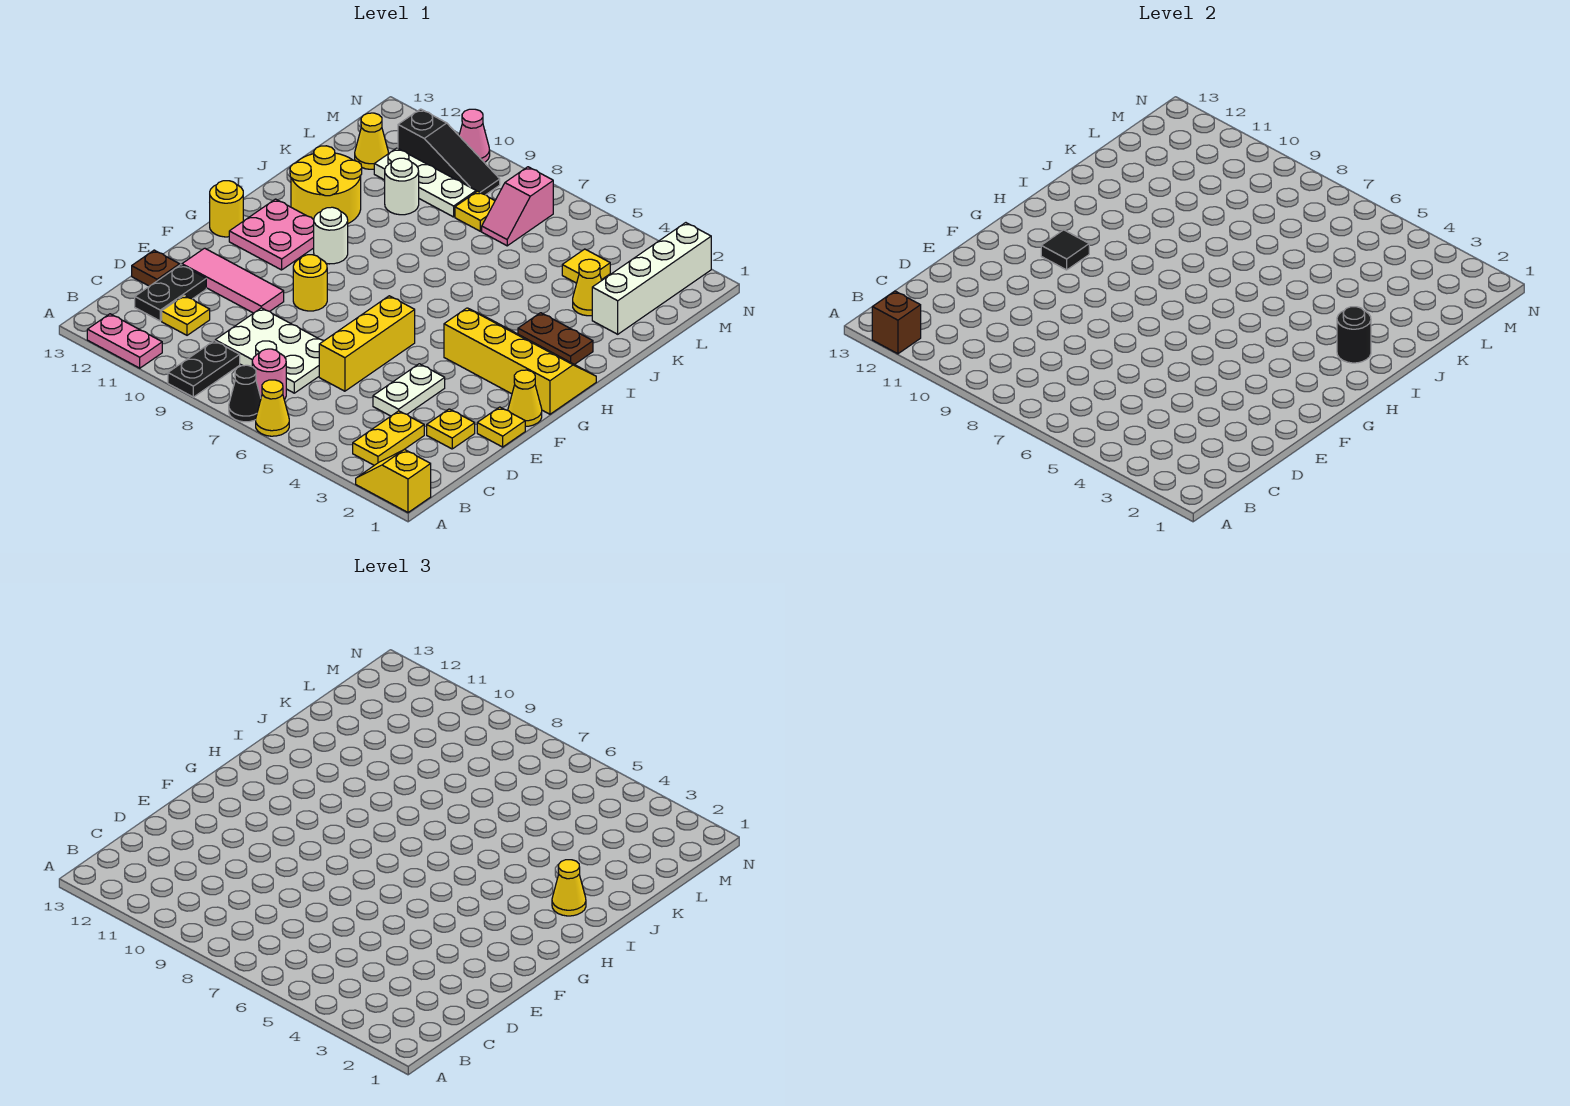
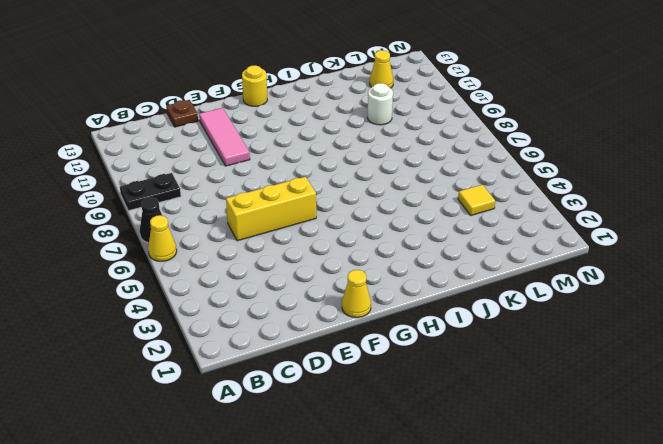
none -> yellow 1x2 slope [356,449,431,513]
none -> pink 1x2 plate [87,314,162,368]
none -> yellow 1x2 plate [353,411,424,465]
none -> pink 1x1 round brick [252,349,286,400]

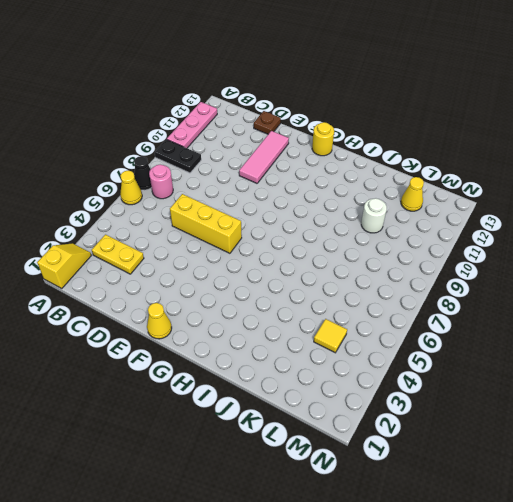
pink 1x3 plate [167,102,217,148] -> pink 1x2 plate [87,314,162,368]
none -> white 2x3 plate [215,308,324,393]
none -> yellow 1x1 plate [162,296,210,335]
none -> black 1x2 plate [135,265,206,321]
none -> yellow 1x1 plate [427,409,475,449]

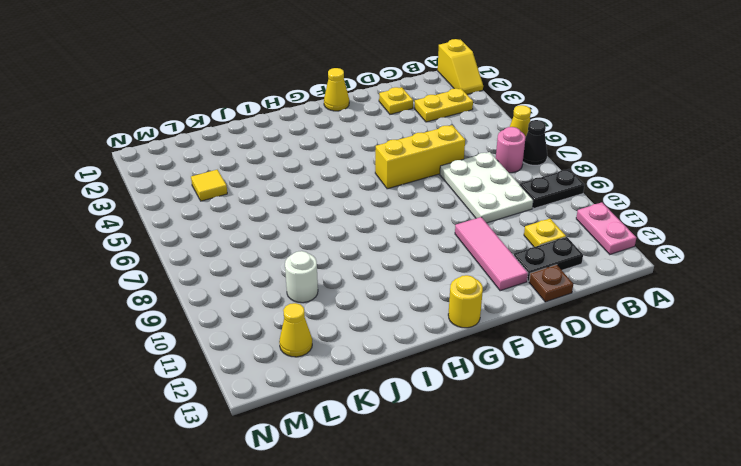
none -> white 1x2 plate [373,364,445,416]
none -> yellow 1x1 plate [477,407,525,447]
none -> yellow 1x1 round brick [293,255,327,311]
none -> yellow 2x4 slope [444,308,596,414]

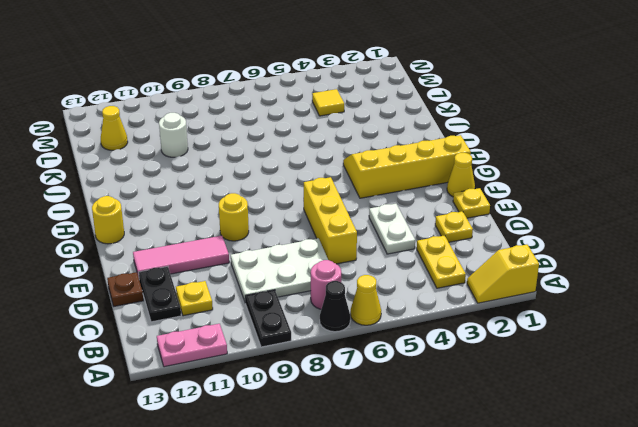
none -> pink 2x2 plate [229,199,314,270]
none -> white 1x1 round brick [314,207,348,264]
none -> brown 1x2 plate [518,313,593,365]
none -> yellow 2x2 round brick [290,146,362,224]

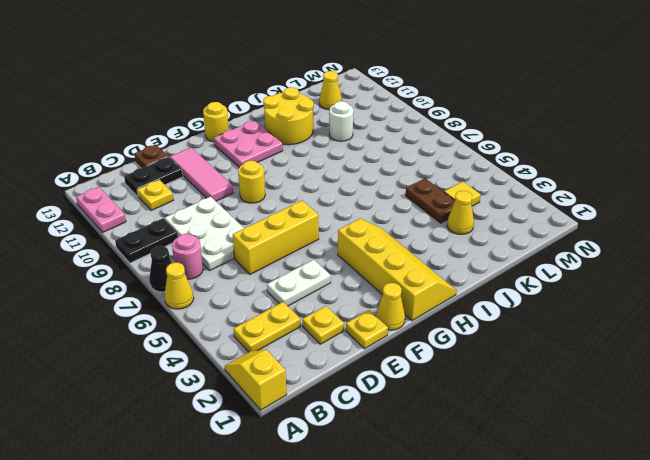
brown 1x2 plate [406,178,455,223] -> brown 1x2 plate moved to [518,313,593,365]
none -> white 1x1 round brick [314,207,348,264]
none -> white 1x4 brick [592,223,711,334]
none -> pink 1x2 slope [482,167,553,246]
none -> yellow 1x1 plate [455,191,495,231]

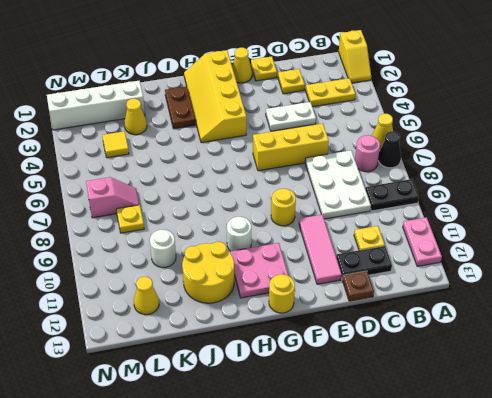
none -> white 1x3 plate [374,148,476,217]
none -> black 1x3 slope [398,109,500,195]
none -> pink 1x1 cone [459,109,490,163]
none -> brown 1x1 brick [872,291,921,354]

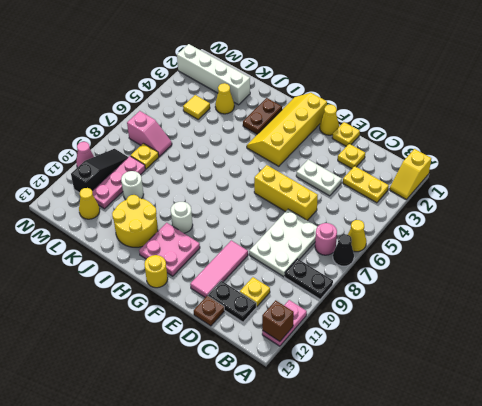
pink 1x3 plate [92,156,145,209] -> white 1x3 plate [374,148,476,217]
none -> yellow 1x1 round brick [293,255,327,311]
none -> black 1x1 tile [1041,230,1089,270]
none -> black 1x1 round brick [1337,307,1371,363]
none -> yellow 1x1 cone [552,860,586,916]

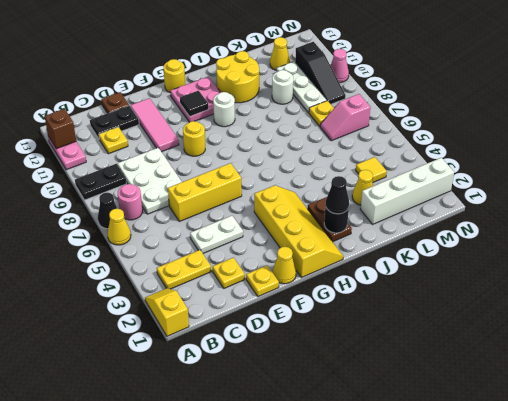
black 1x1 cone [326,176,349,214] -> yellow 1x1 cone [552,860,586,916]

